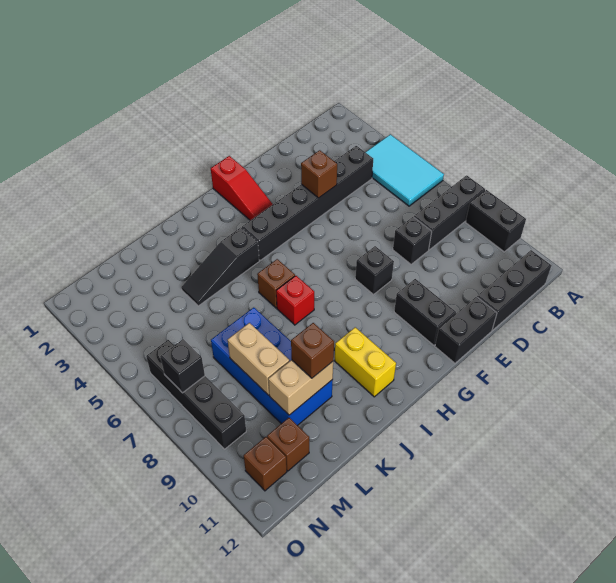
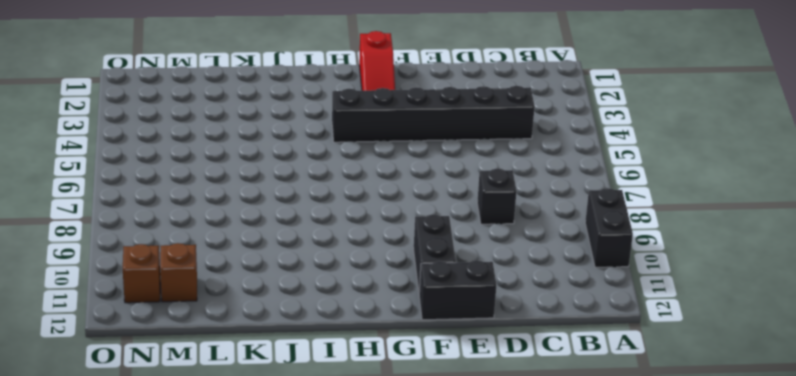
none -> cyan 2x3 tile [366,134,444,206]
none -> black 1x3 brick [414,175,485,250]
none -> black 1x3 brick [477,250,551,330]

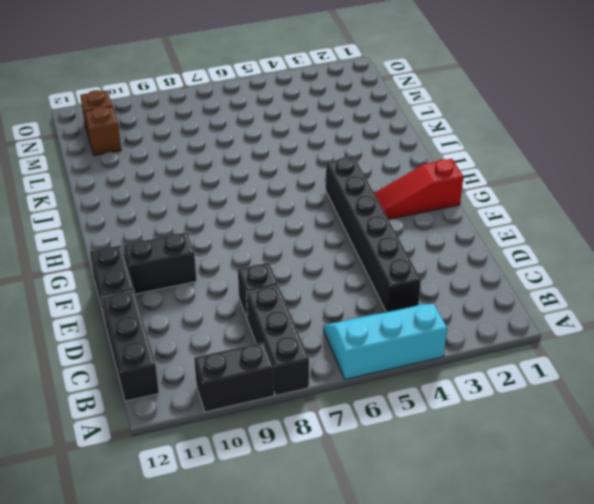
cyan 2x3 slope [323,304,447,379] -> cyan 2x3 tile [366,134,444,206]
none -> black 1x1 brick [355,246,394,295]
none -> black 1x3 slope [181,228,259,306]
none -> brown 1x1 brick [257,259,295,308]

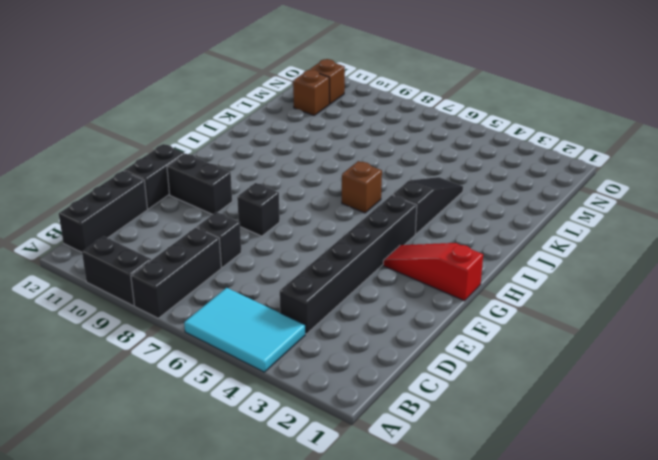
none -> red 1x1 brick [276,276,314,325]
none -> yellow 1x2 brick [335,327,396,397]
none -> blue 2x4 brick [211,308,333,426]

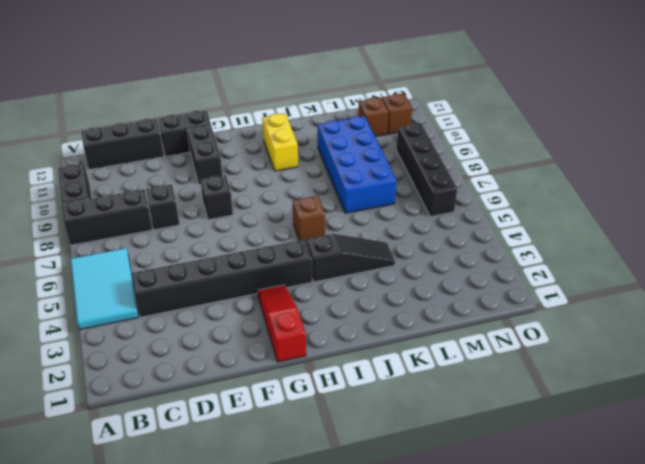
none -> red 1x1 brick [276,276,314,325]
none -> brown 1x1 brick [301,150,337,198]
none -> tan 1x2 brick [268,360,333,415]

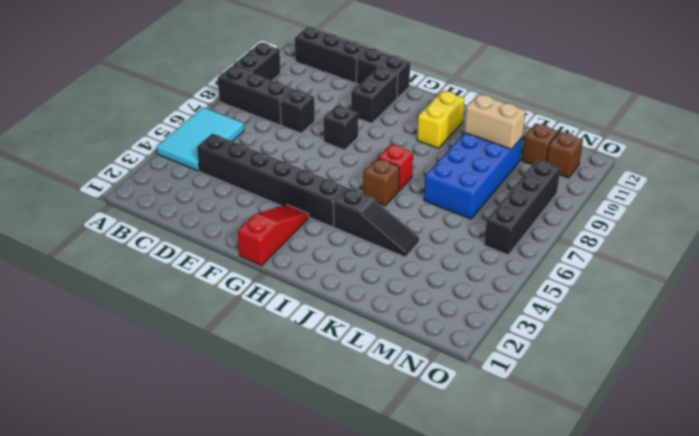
none -> brown 1x1 brick [301,150,337,198]
none -> tan 1x2 brick [228,323,289,395]
none -> black 1x1 brick [160,339,205,393]

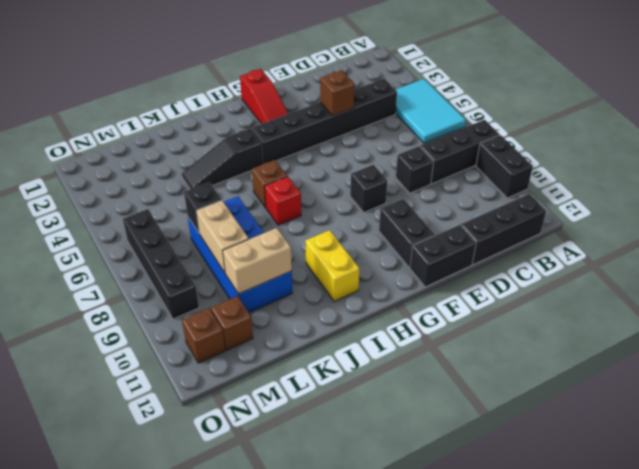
black 1x1 brick [184,182,222,234] -> black 1x1 brick moved to [160,339,205,393]
none -> brown 1x1 brick [291,323,334,378]

